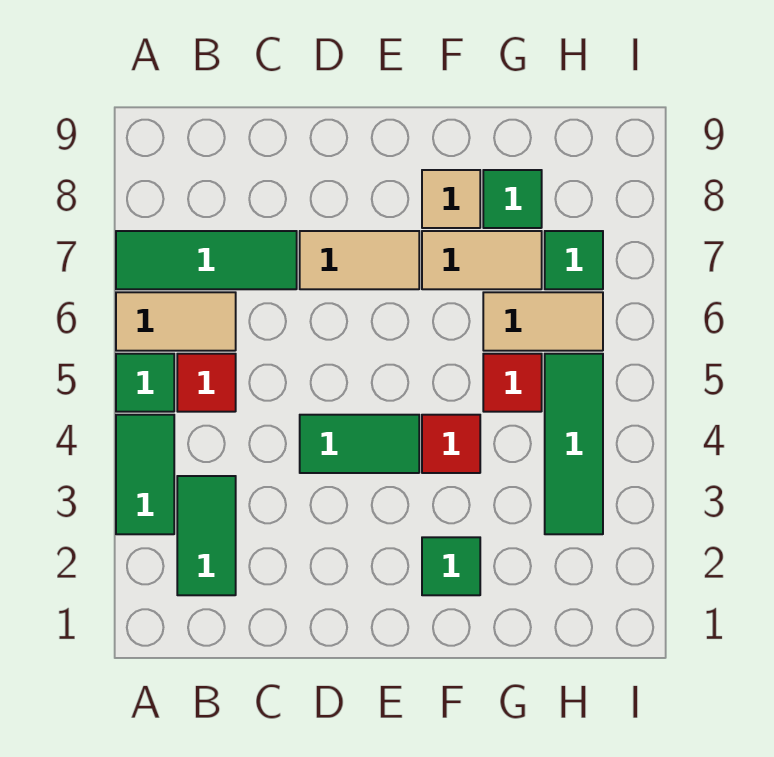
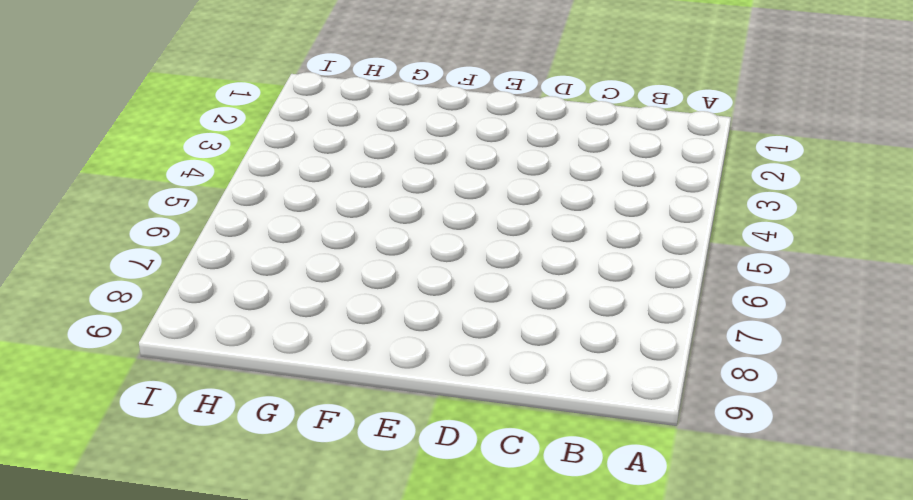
none -> green 1x2 tile [116,415,174,534]
none -> green 1x1 tile [116,354,174,412]
none -> tan 1x2 tile [116,292,236,351]

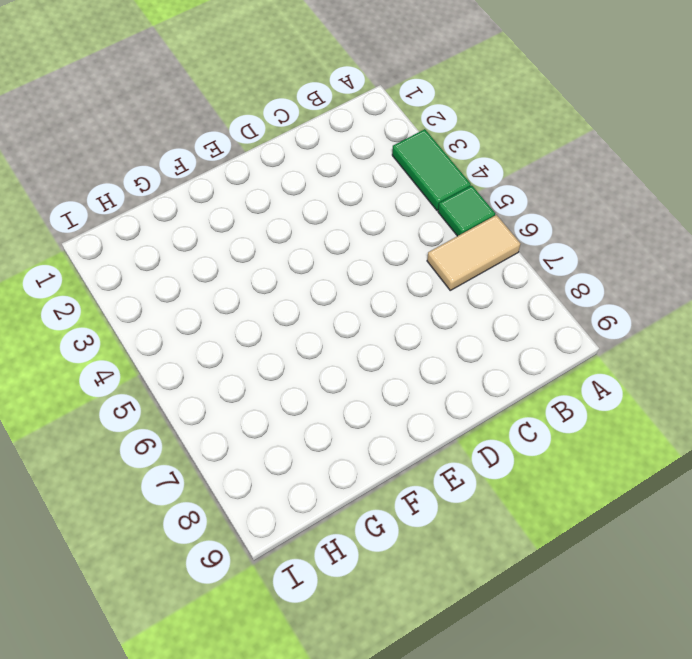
none -> green 1x3 tile [116,231,297,289]
none -> green 1x2 tile [177,476,236,595]
none -> red 1x1 tile [177,354,236,412]

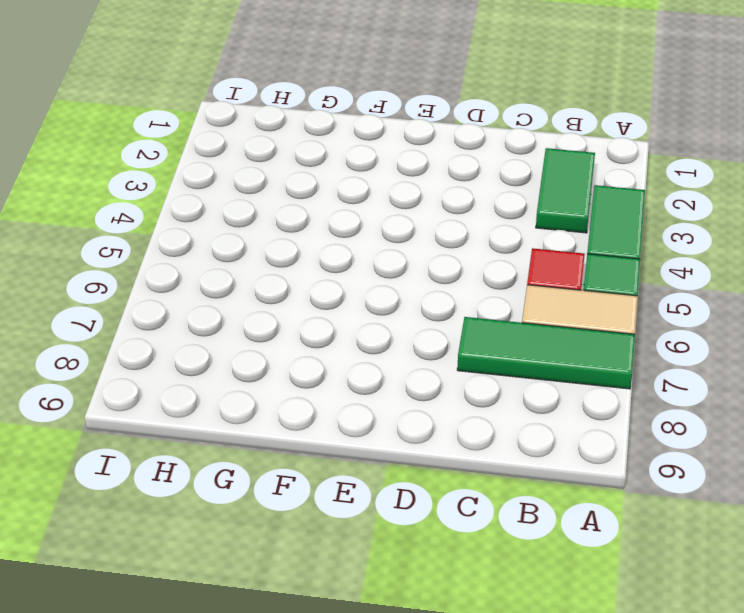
none -> green 1x2 tile [300,415,419,473]
none -> tan 1x2 tile [300,231,419,289]
none -> green 1x1 tile [422,537,480,595]

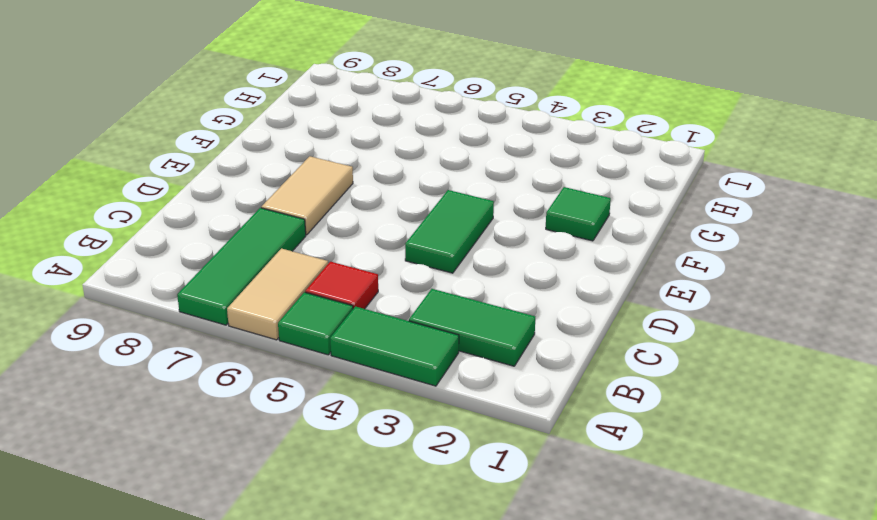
none -> red 1x1 tile [422,415,480,473]
none -> tan 1x2 tile [422,231,542,289]
none -> tan 1x1 tile [422,170,480,228]

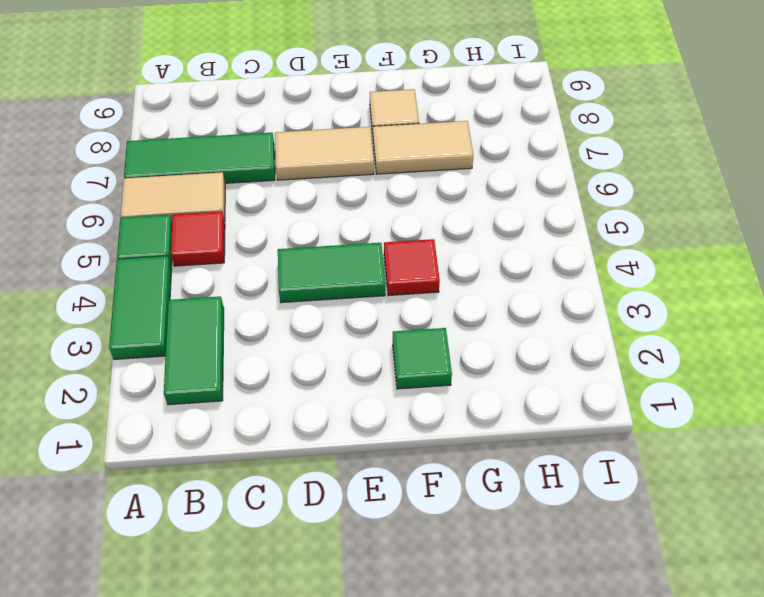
none -> red 1x1 tile [483,354,542,412]
none -> tan 1x2 tile [483,292,603,351]
none -> green 1x1 tile [483,170,542,228]

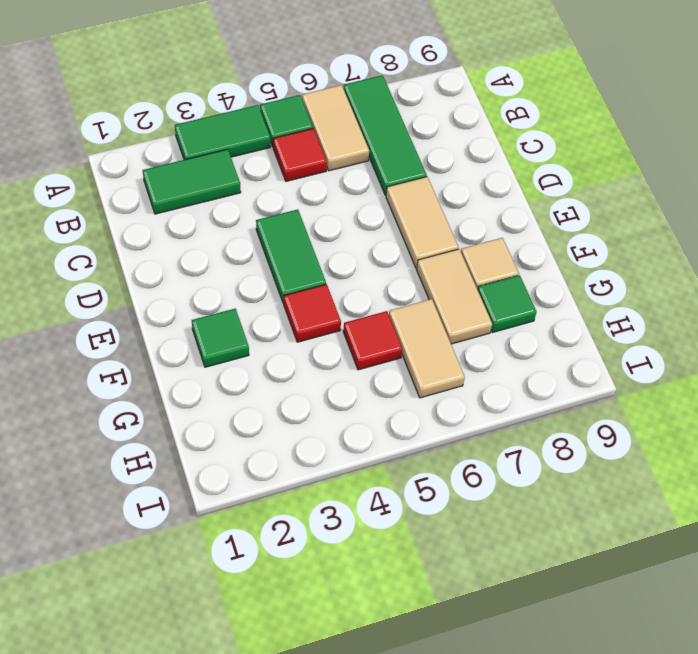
none -> green 1x3 tile [545,354,603,534]
none -> green 1x1 tile [545,231,603,289]

